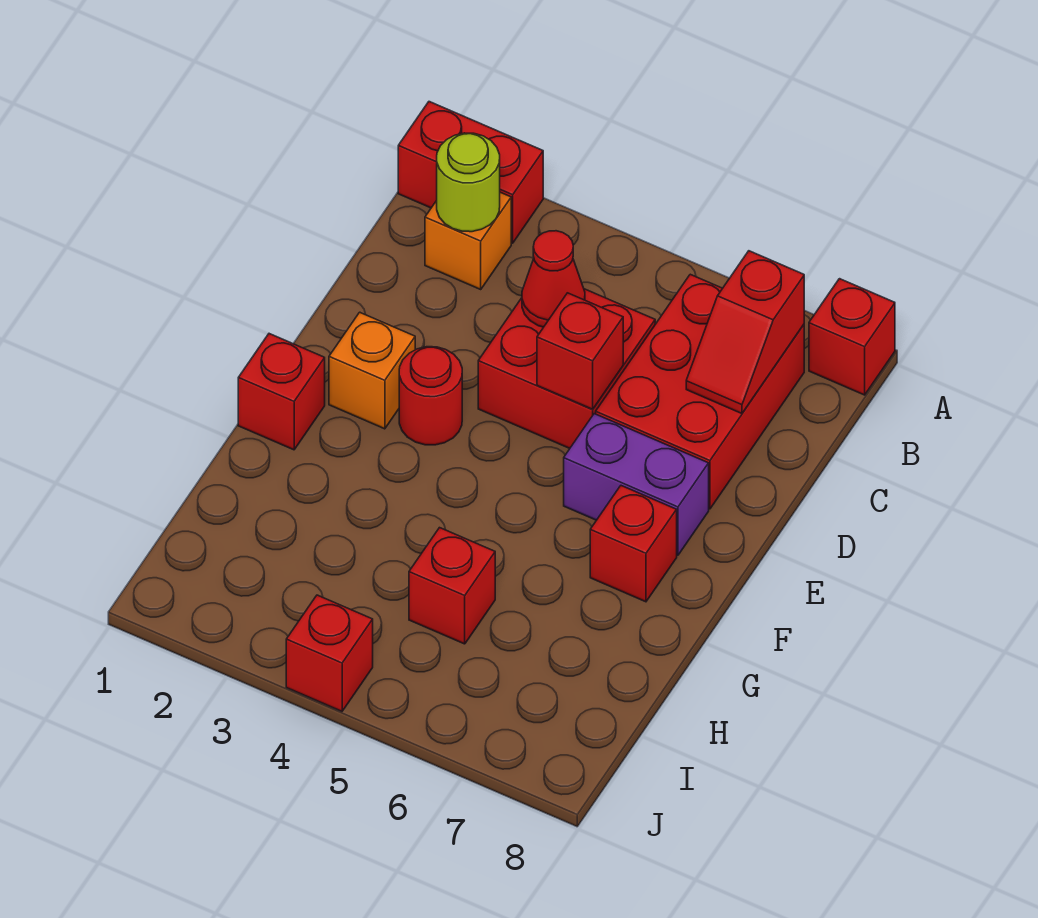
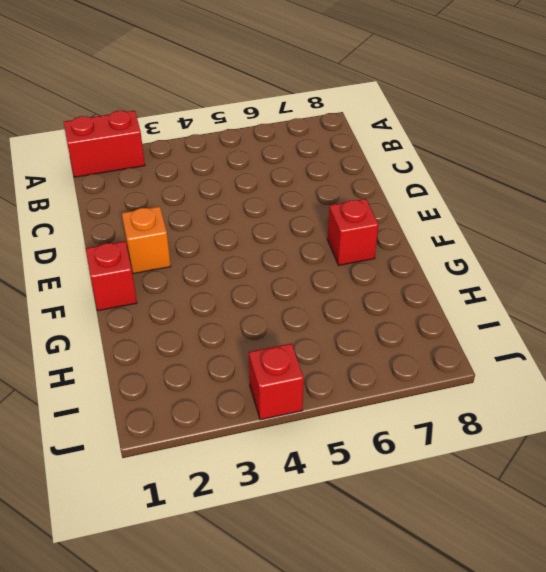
none -> red 1x1 brick [809,279,895,395]
none -> orange 1x1 brick [425,192,511,289]
none -> red 2x3 brick [596,274,804,509]

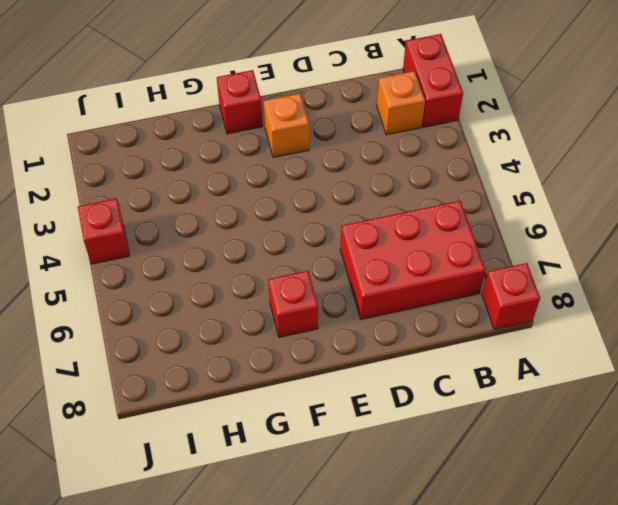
none -> red 2x2 brick [478,289,655,448]
none -> red 1x1 round brick [399,347,462,445]
none -> purple 1x2 brick [564,414,709,555]

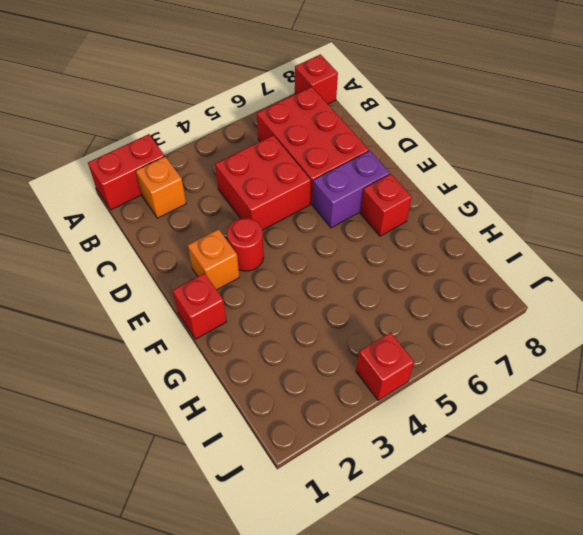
none -> red 1x1 brick [409,528,495,644]
none -> lime 1x1 round brick [437,133,500,232]
none -> red 1x2 slope [686,251,804,414]

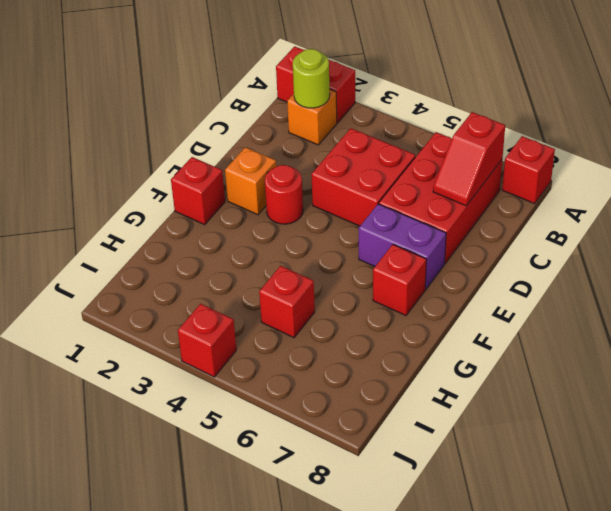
none -> red 1x1 cone [522,231,585,327]
none -> red 1x1 brick [537,293,623,409]

